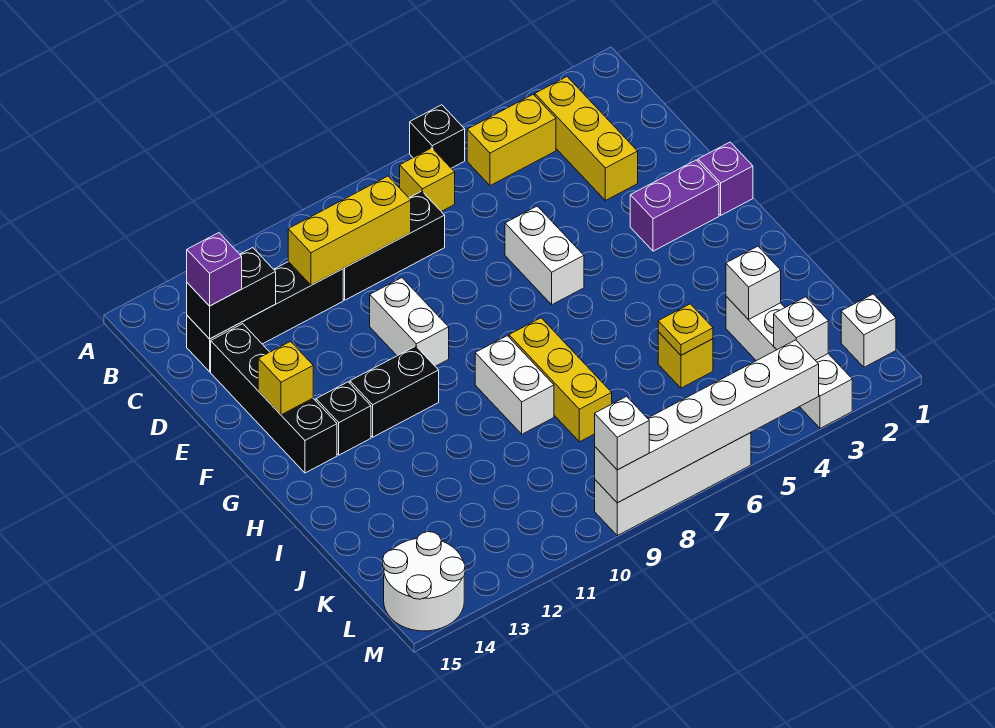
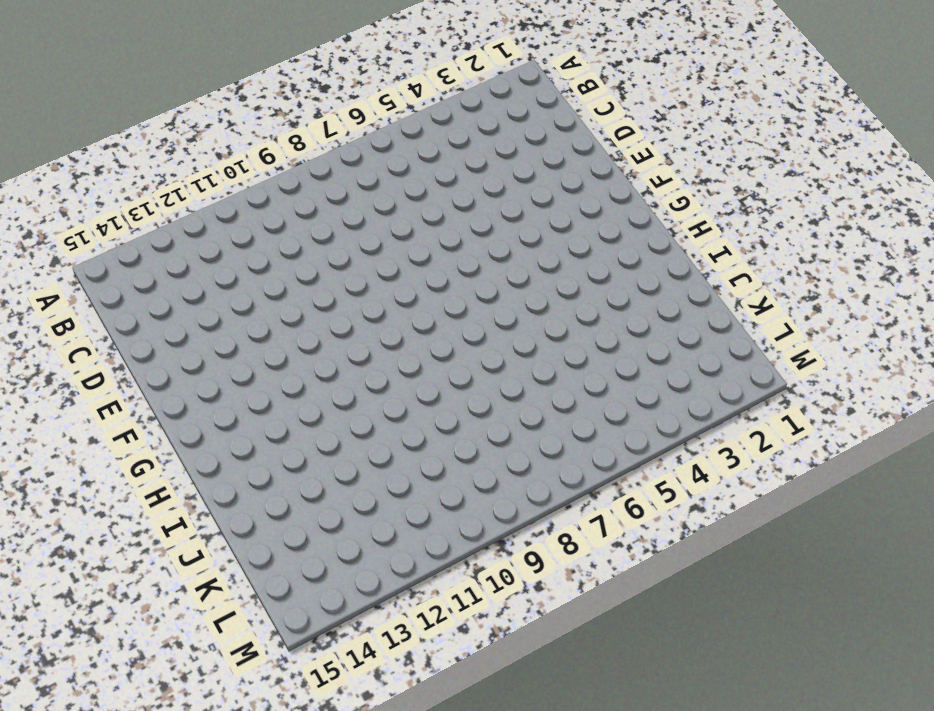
none -> black 1x1 brick [410,105,465,168]
none -> yellow 1x3 brick [535,77,638,201]
none -> yellow 1x2 brick [467,94,556,186]

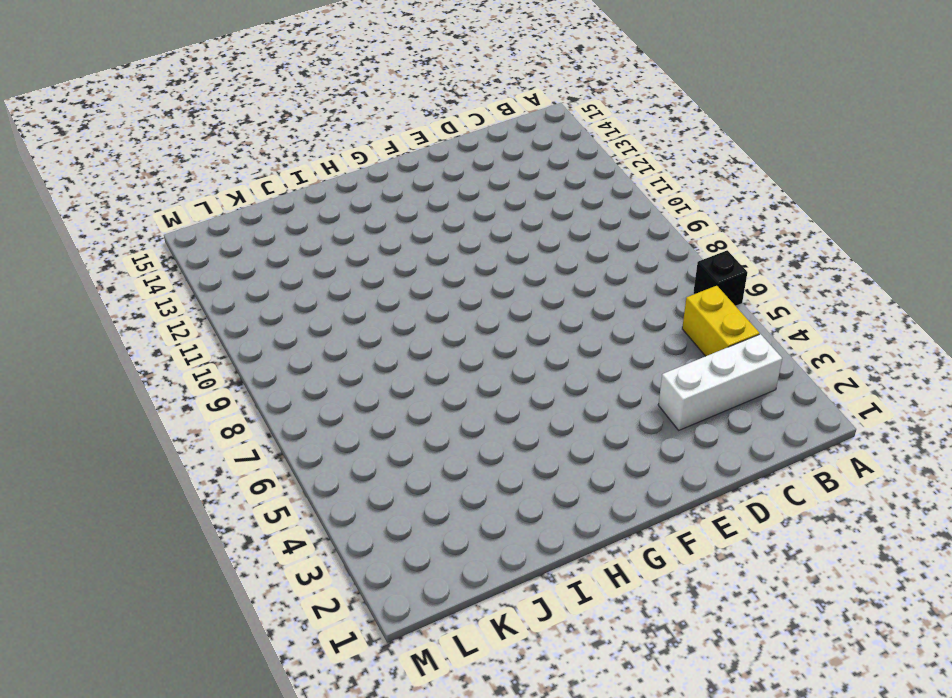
white 1x3 brick [658,334,782,430] -> yellow 1x3 brick [535,77,638,201]
none -> yellow 1x1 brick [400,148,455,211]
none -> black 1x3 brick [343,191,445,300]
none -> black 1x4 brick [187,262,343,372]

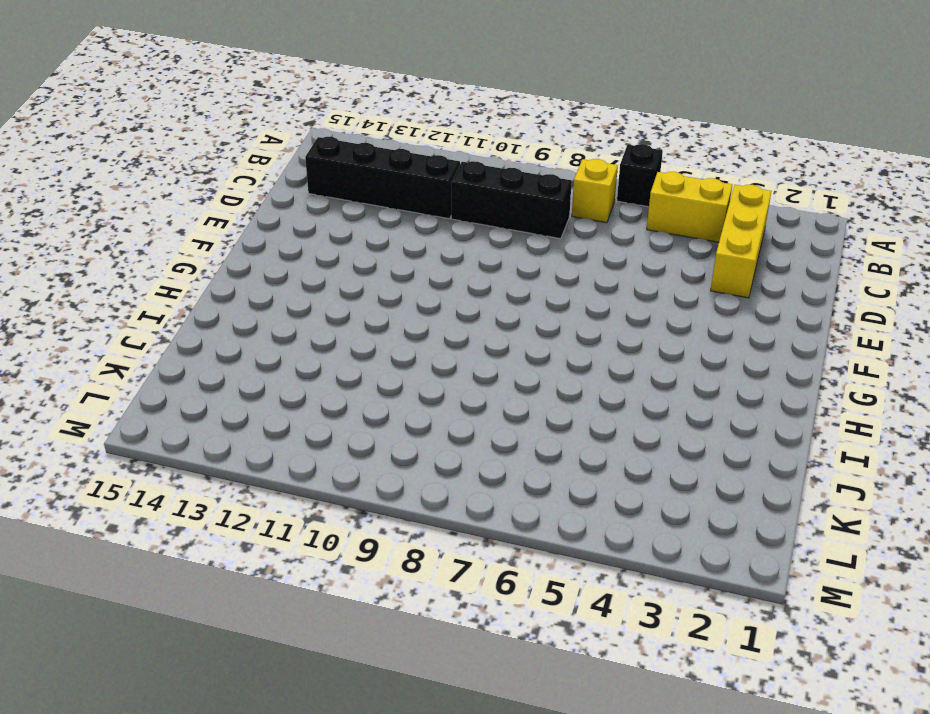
none -> black 1x4 brick [211,324,337,473]
none -> white 1x2 brick [505,206,584,305]
none -> white 1x2 brick [370,278,449,366]

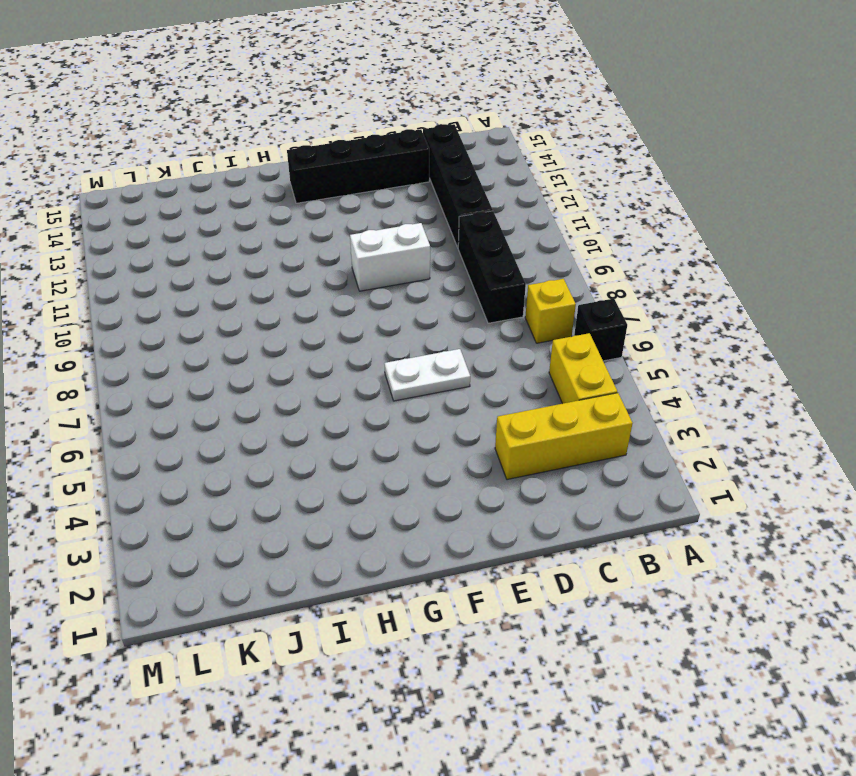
white 1x2 plate [384,349,470,401] -> white 1x2 brick [505,206,584,305]
none -> purple 1x1 brick [698,142,753,215]
none -> purple 1x2 brick [630,160,719,251]
none -> black 1x2 brick [350,346,439,437]

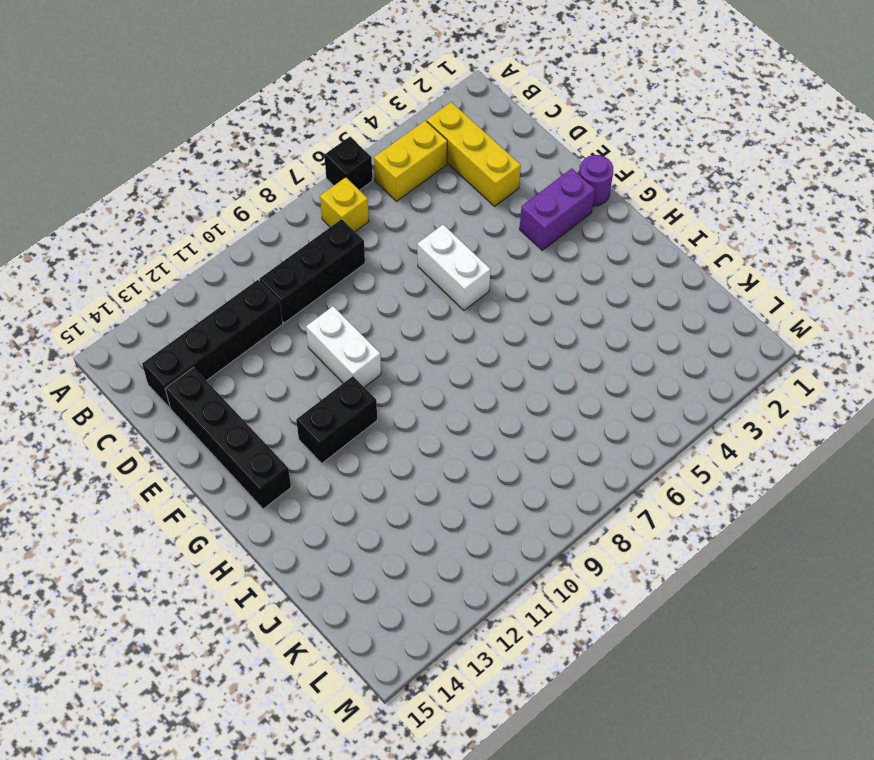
purple 1x1 round brick [579,155,613,206] -> purple 1x1 brick [698,142,753,215]
none -> black 1x1 brick [316,382,371,455]
none -> yellow 1x3 brick [509,318,612,442]
none -> white 1x2 brick [475,336,554,434]

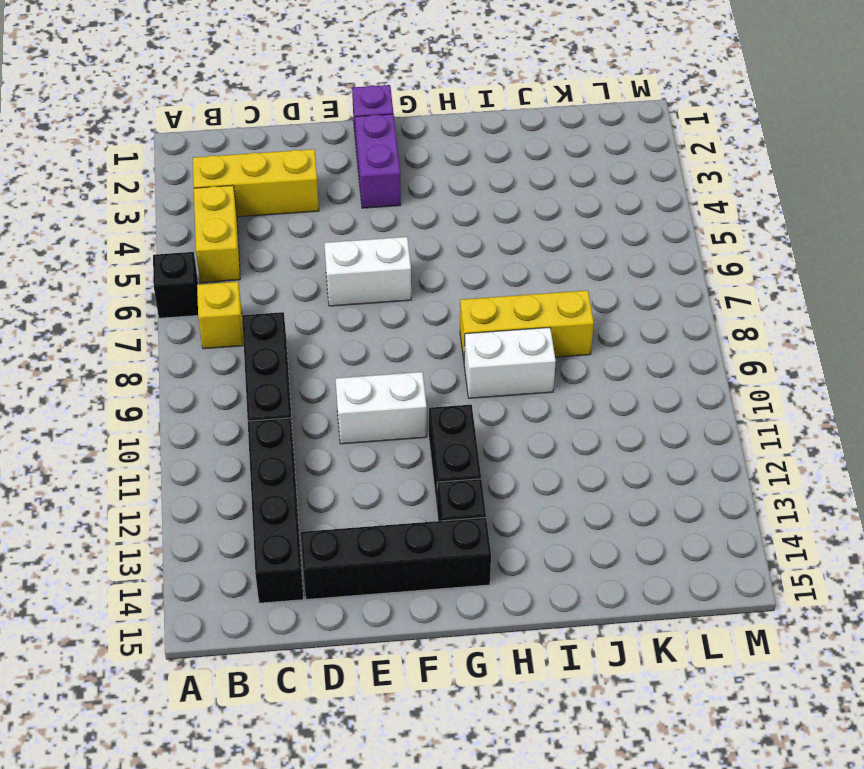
none -> white 1x4 brick [726,296,852,428]
none -> yellow 1x1 brick [658,332,713,388]
none -> white 1x1 brick [841,294,896,367]

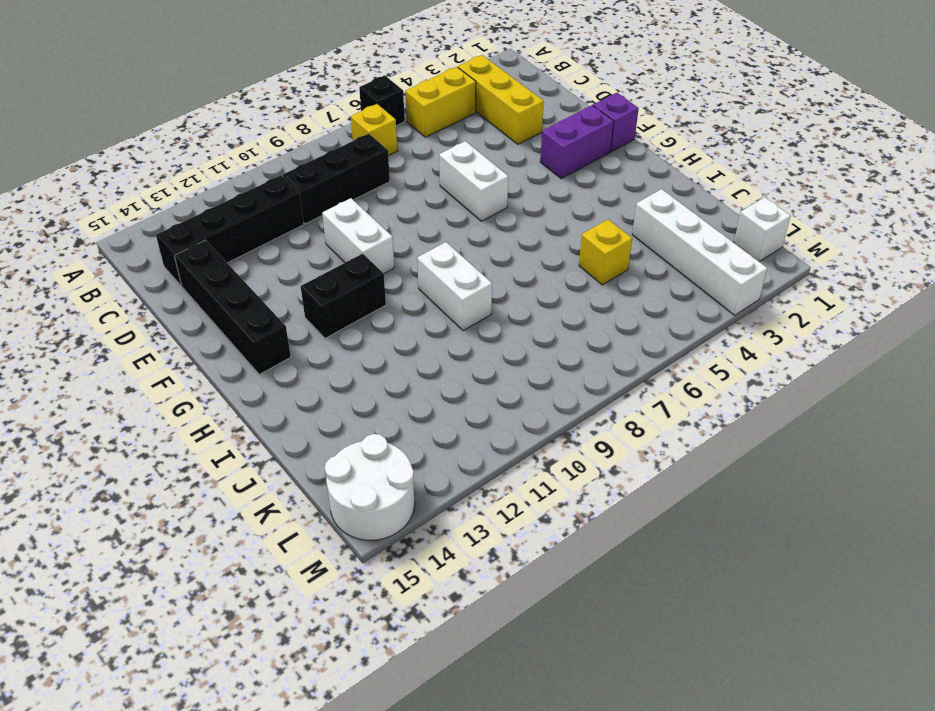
none -> black 1x1 brick [316,382,371,455]
none -> yellow 1x3 brick [509,318,612,442]
none -> white 1x4 brick [595,433,751,536]

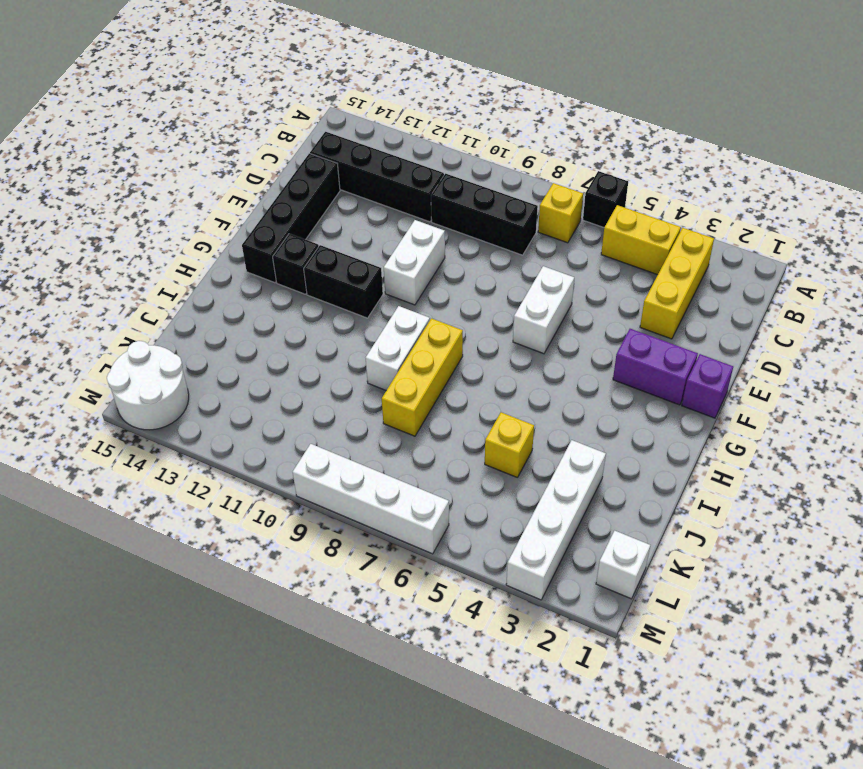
none -> yellow 1x3 brick [288,176,411,285]
none -> black 1x2 brick [187,248,276,339]
none -> yellow 1x1 brick [258,342,313,415]

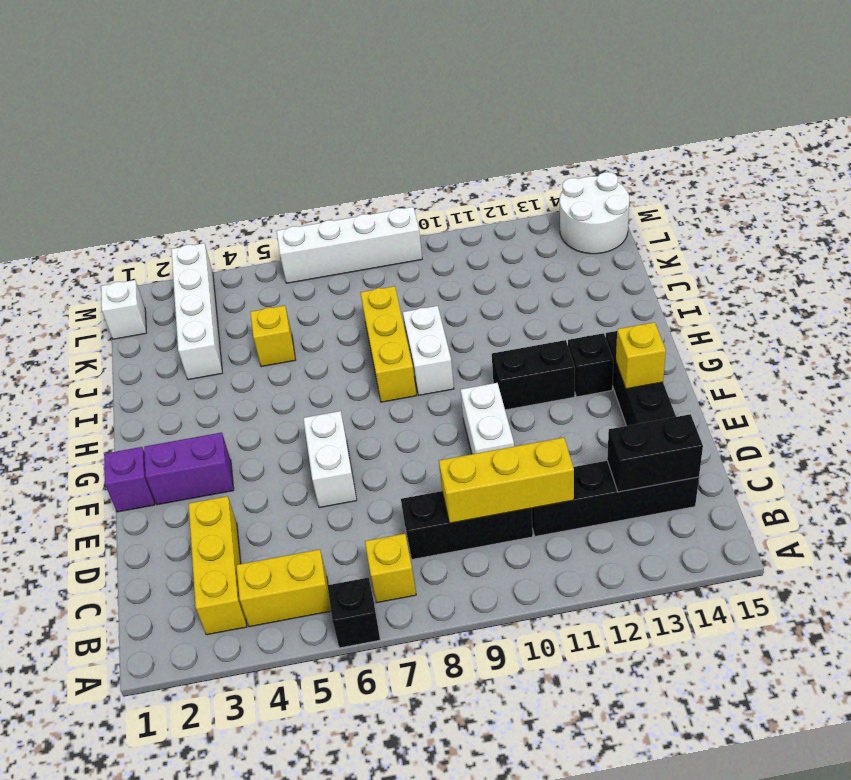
none -> white 1x1 brick [726,246,781,320]
none -> yellow 1x1 plate [658,304,713,355]
none -> white 1x1 brick [774,297,828,360]

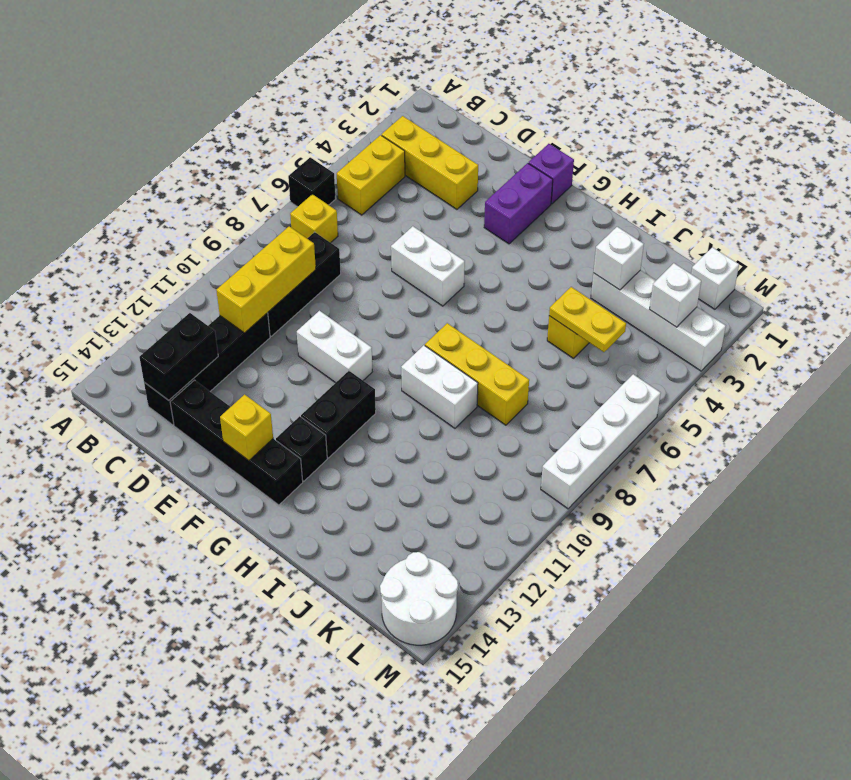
yellow 1x2 plate [549,287,626,352] -> yellow 1x1 plate [658,304,713,355]
none -> white 1x6 brick [595,340,819,503]
none -> purple 1x1 brick [187,233,242,306]
none -> white 1x1 brick [595,396,649,470]

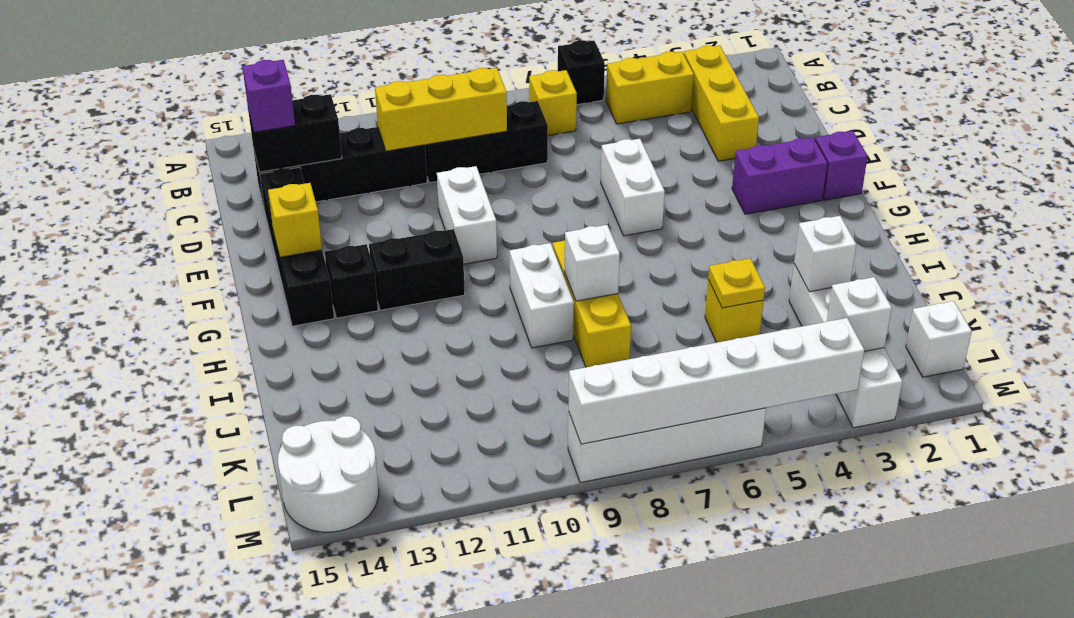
white 1x1 brick [565,225,620,301] -> white 1x1 brick moved to [595,396,649,470]

